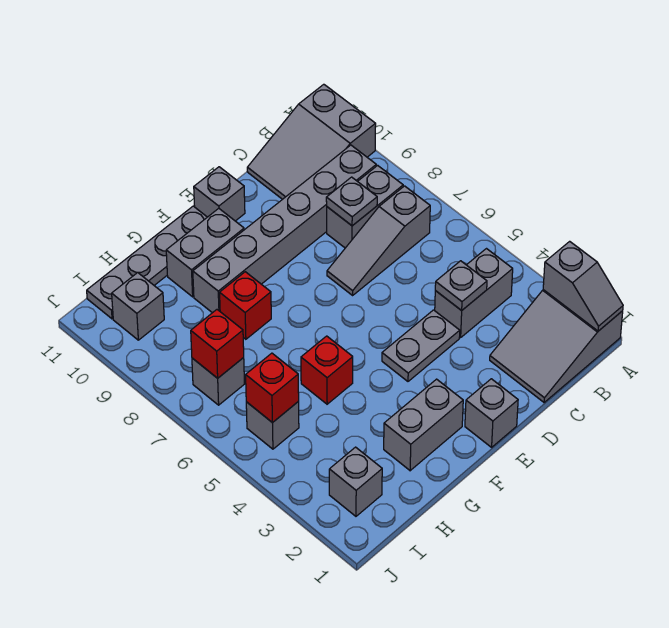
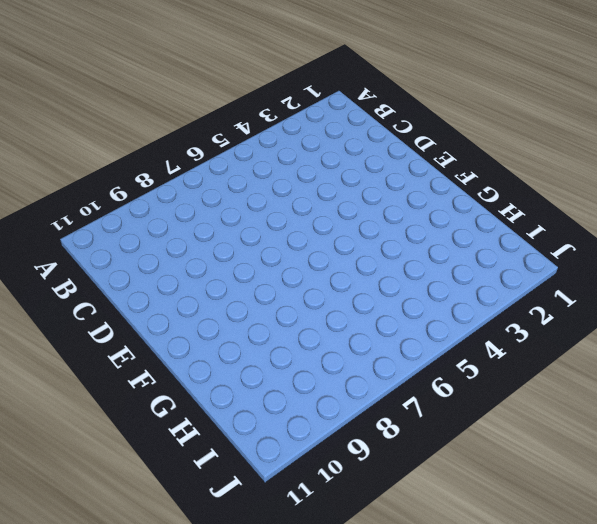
none -> grey 2x3 slope [490,290,623,402]
none -> grey 2x3 slope [247,84,376,199]
none -> grey 1x2 brick [435,249,513,337]

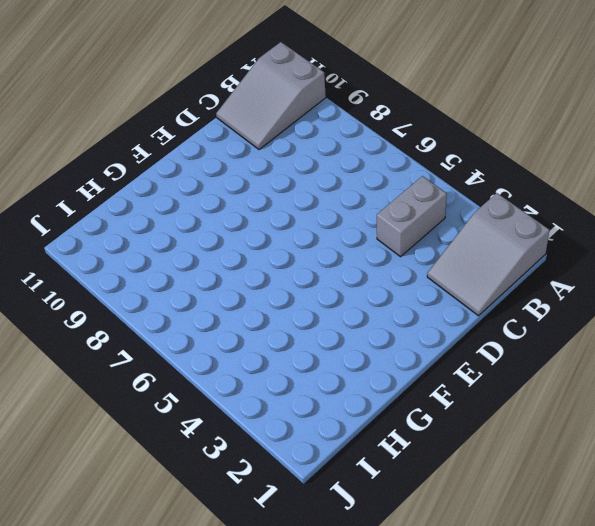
none -> grey 1x3 slope [327,186,430,295]
none -> grey 1x2 brick [327,165,403,248]
none -> grey 1x6 brick [193,145,376,313]

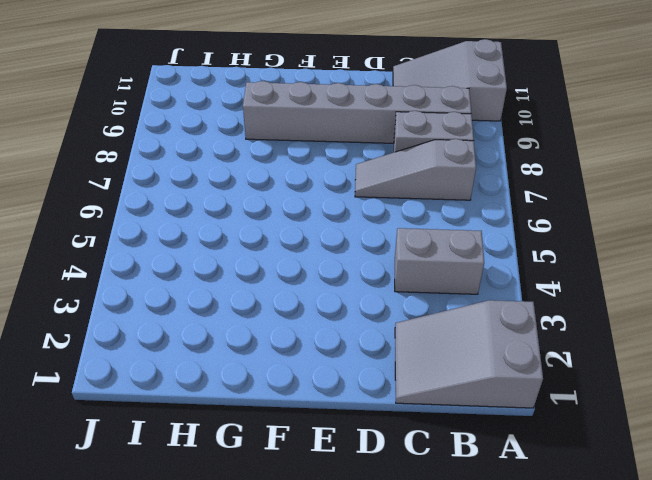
none -> grey 1x2 plate [382,310,460,381]
none -> grey 1x1 brick [465,379,518,447]
none -> grey 1x1 brick [194,167,245,221]

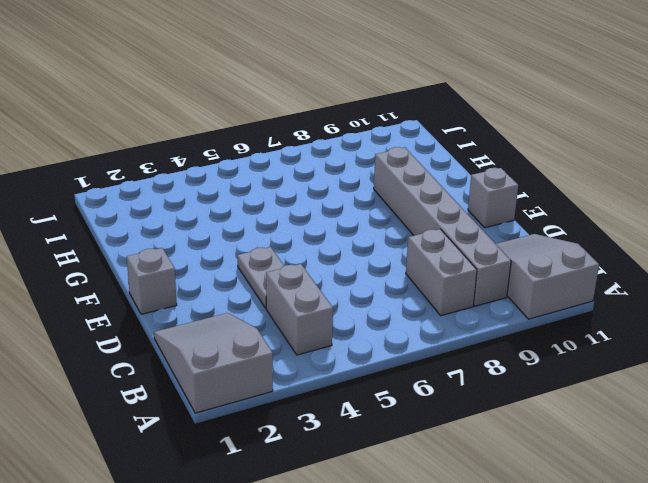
none -> grey 1x3 slope [327,186,430,295]
none -> grey 1x2 brick [384,379,463,471]
none -> grey 1x2 brick [166,208,244,297]

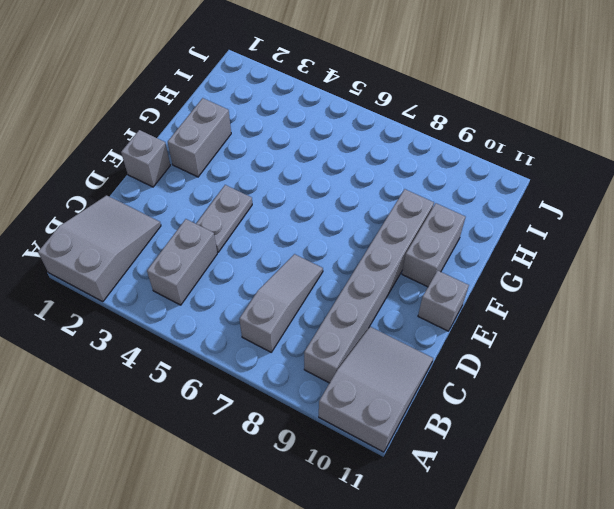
none -> grey 1x2 brick [327,165,403,248]
none -> grey 1x4 plate [87,206,207,319]
none -> red 1x1 brick [301,336,353,404]

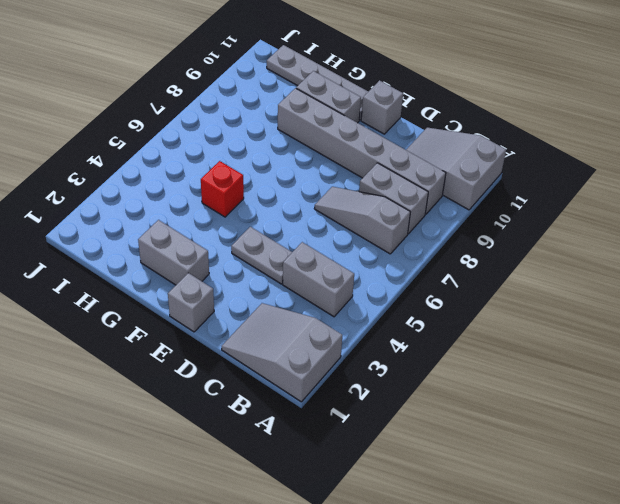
none -> red 1x1 brick [220,272,271,339]
none -> grey 1x1 brick [329,447,382,516]
none -> grey 1x1 brick [246,401,299,449]

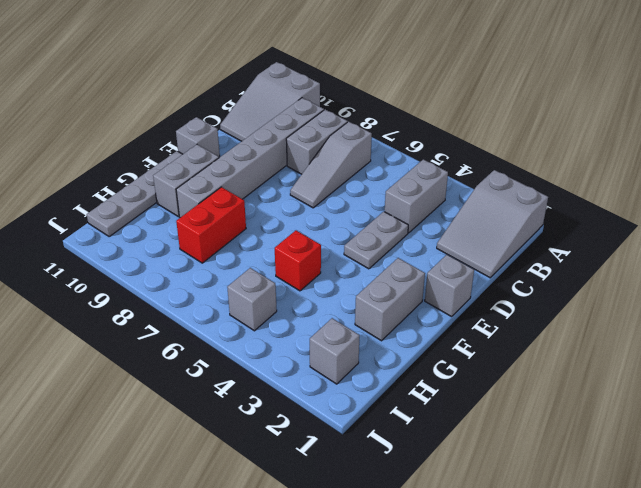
red 1x2 brick [176,187,246,263] -> red 1x1 brick [220,272,271,339]
none -> grey 1x1 brick [192,358,244,405]
none -> grey 1x1 brick [112,273,164,340]
none -> grey 1x2 slope [543,241,623,331]

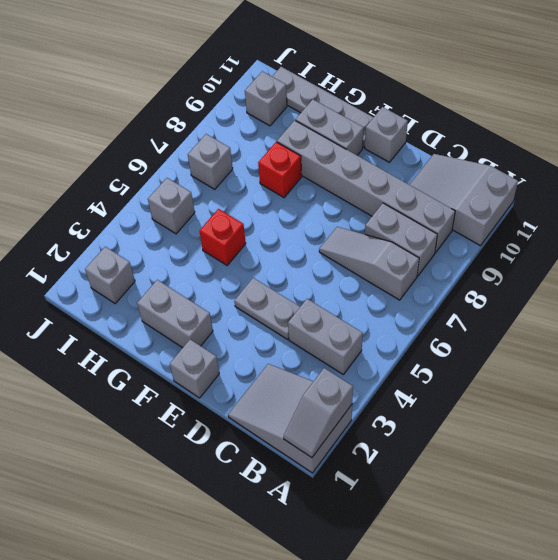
none -> grey 1x1 plate [435,261,487,311]
none -> grey 1x1 plate [326,177,377,226]
none -> red 1x1 brick [246,353,299,423]

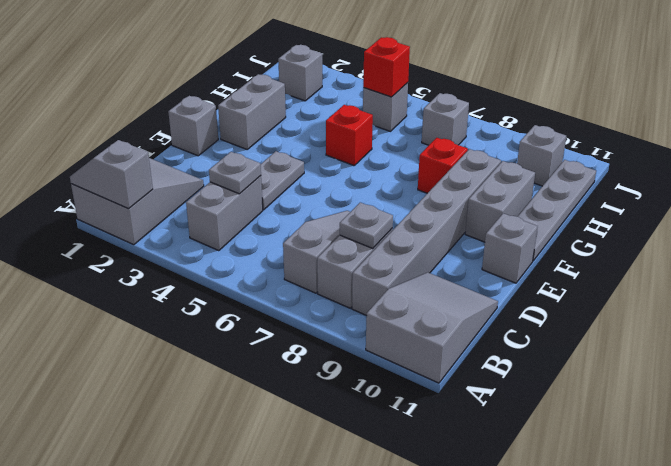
none -> red 1x1 brick [191,310,244,378]

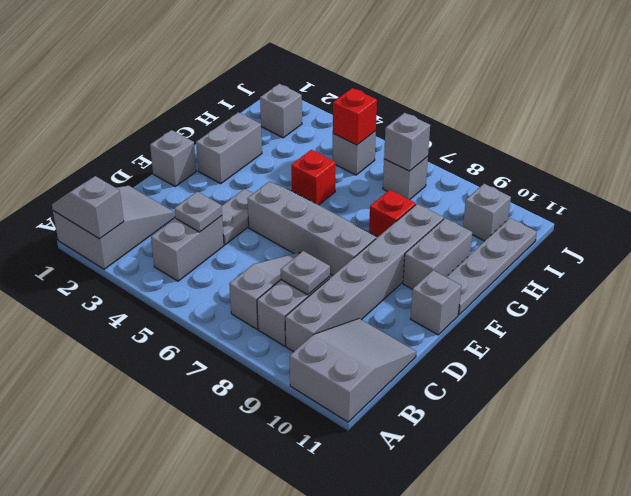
grey 2x4 slope [247,182,378,275] -> none
grey 1x1 brick [384,113,430,171] -> red 1x1 brick [191,310,244,378]

